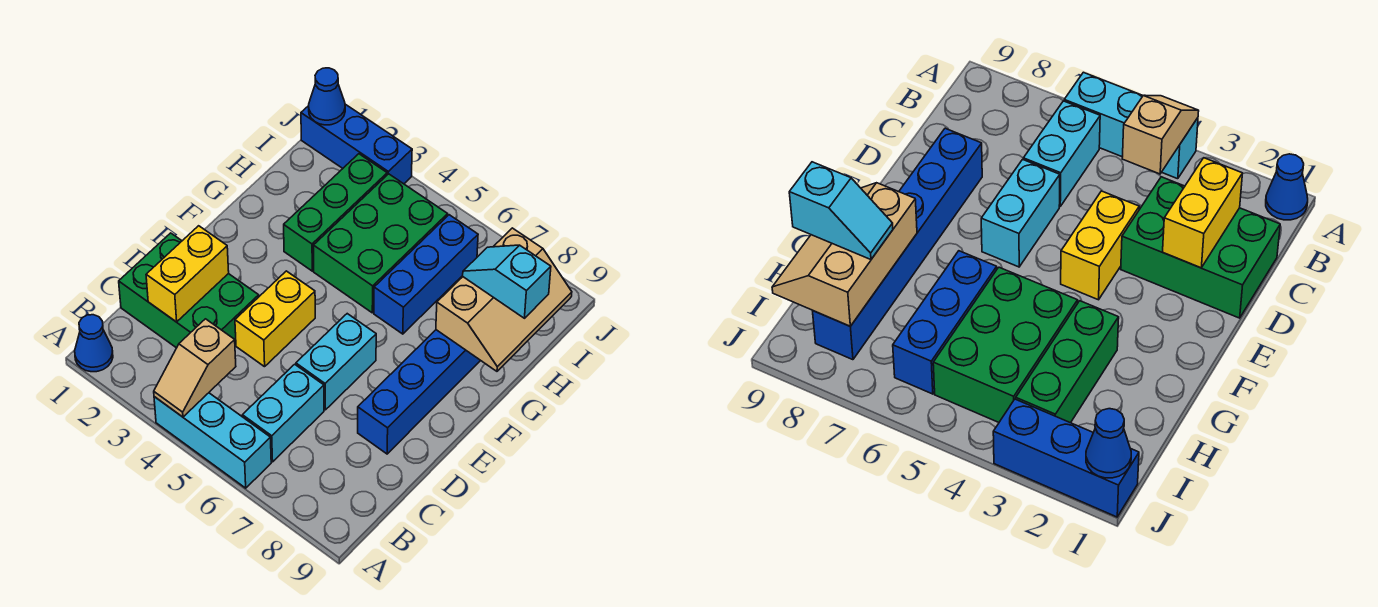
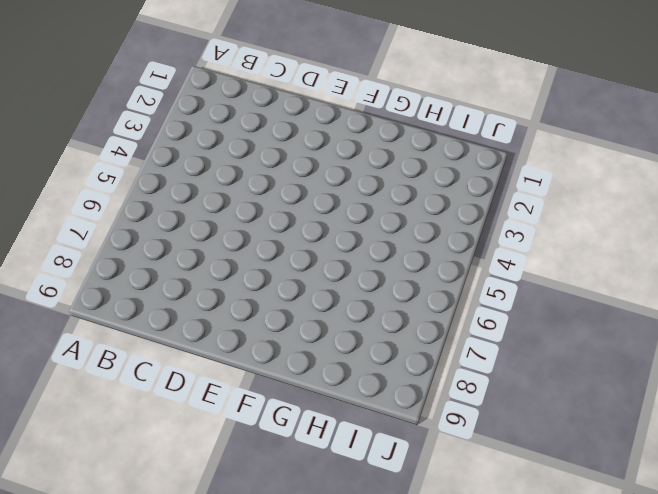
none -> blue 1x1 cone [75,315,113,372]
none -> cyan 1x3 brick [154,393,271,488]
none -> cyan 1x2 brick [242,364,324,462]

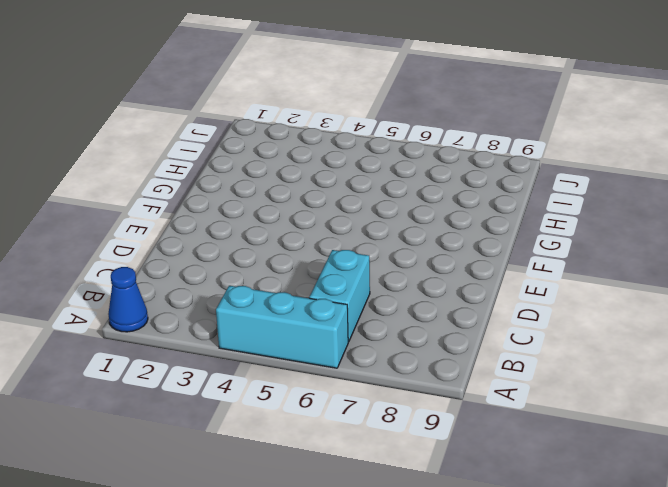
none -> green 2x3 brick [119,233,259,348]
none -> yellow 1x2 brick [235,271,315,367]
none -> cyan 1x2 brick [296,314,376,410]

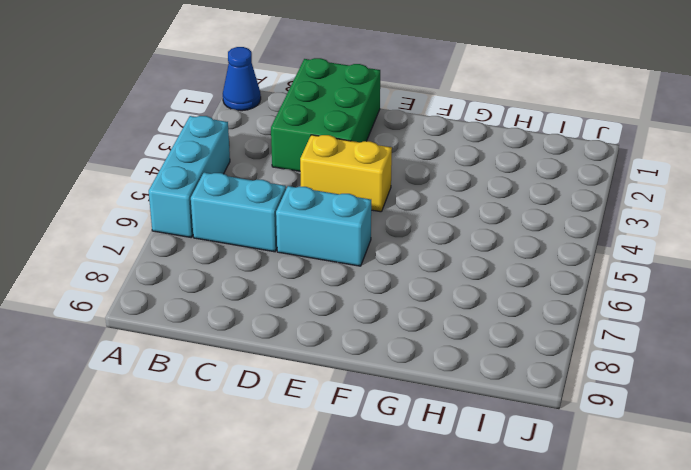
none -> blue 1x6 brick [358,330,481,454]
none -> green 1x3 brick [284,154,387,271]
none -> green 2x3 brick [314,174,448,313]

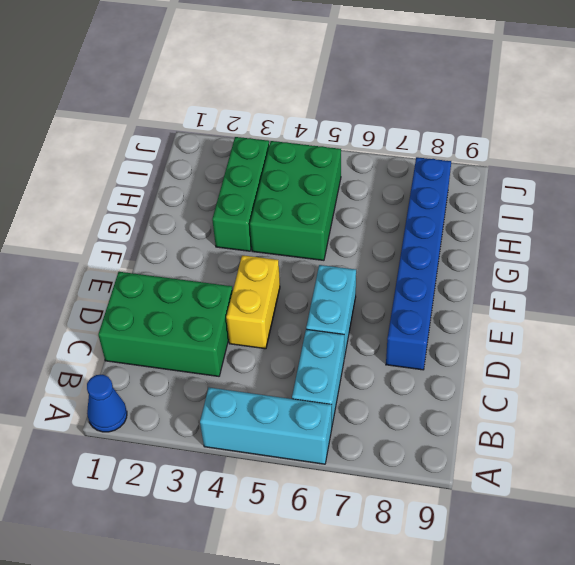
none -> blue 1x3 brick [374,215,478,334]
none -> blue 1x3 brick [301,104,412,184]
none -> tan 1x2 slope [154,319,236,417]

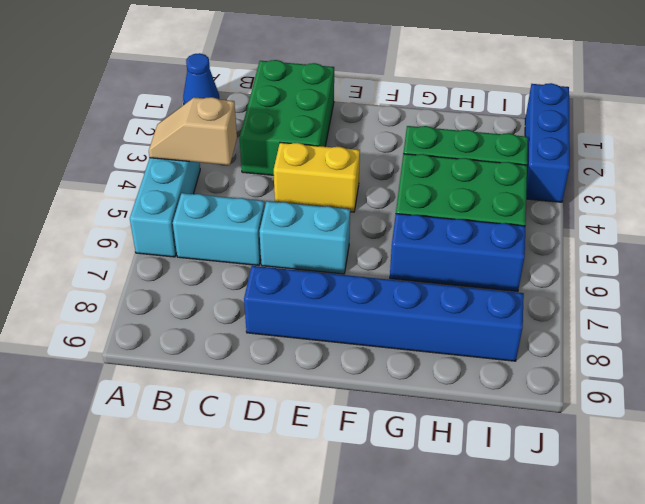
none -> yellow 1x2 brick [146,226,229,322]
none -> tan 2x3 slope [436,228,572,371]
none -> blue 1x1 cone [309,68,345,125]

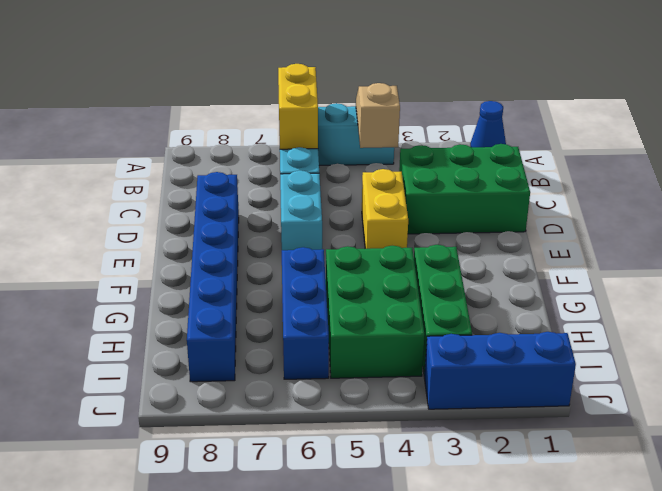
yellow 1x2 brick [278,64,318,149] -> yellow 1x2 brick moved to [146,226,229,322]
none -> tan 2x3 slope [436,228,572,371]
none -> blue 1x1 cone [309,68,345,125]
none -> cyan 1x2 slope [463,245,551,318]

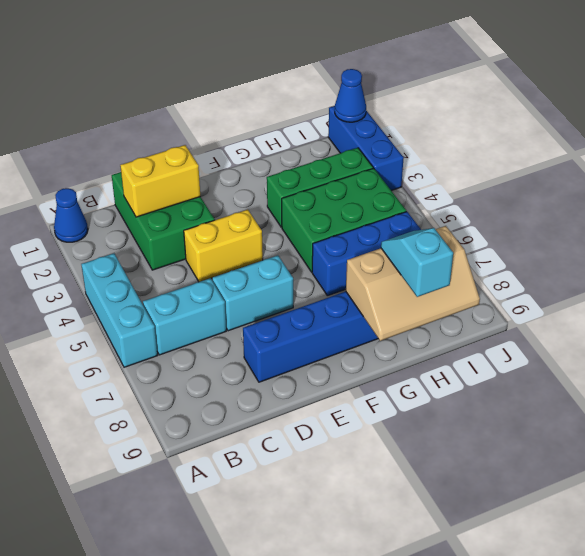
none -> tan 1x2 slope [154,319,236,417]

